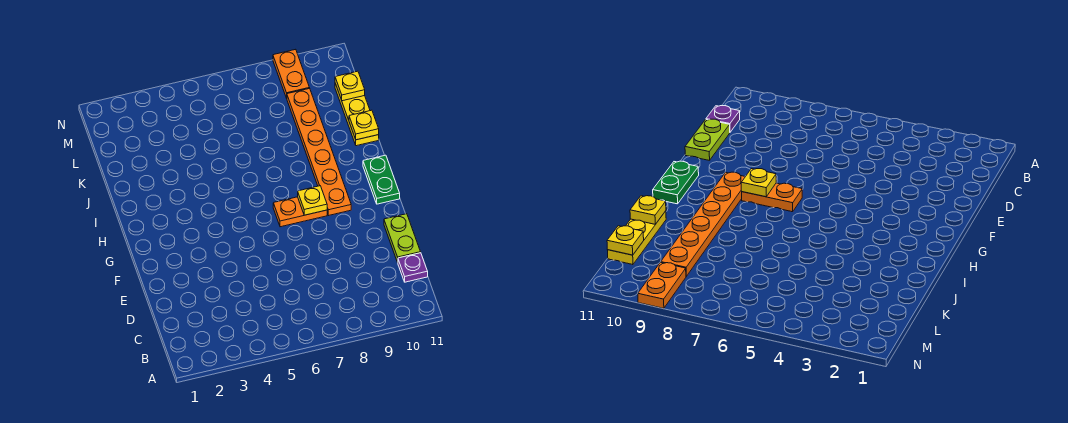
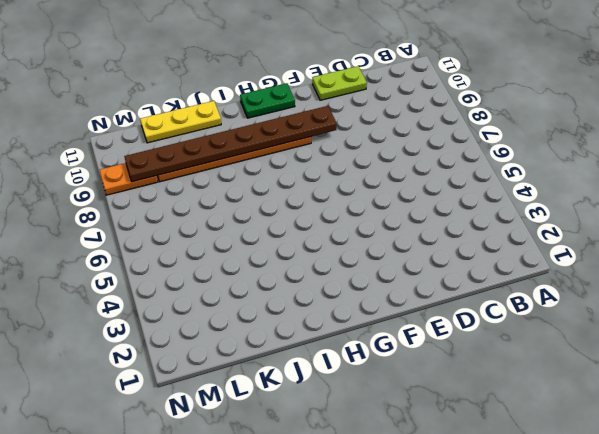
brown 1x8 plate [124,106,337,182] -> none
none -> purple 1x1 plate [398,253,428,282]
none -> orange 1x2 plate [273,197,327,227]

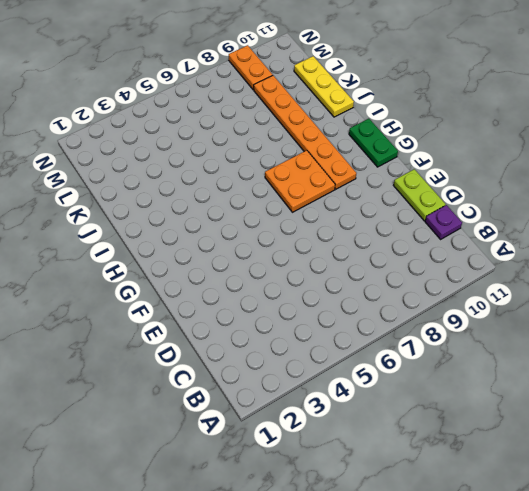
orange 2x2 plate [265,150,335,212] -> orange 1x2 plate [273,197,327,227]
none -> yellow 1x1 plate [298,186,327,215]
none -> yellow 1x1 plate [349,110,379,140]

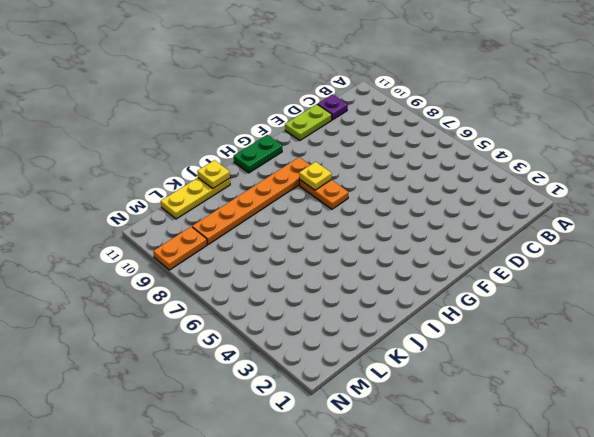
none -> yellow 1x1 plate [335,71,365,101]

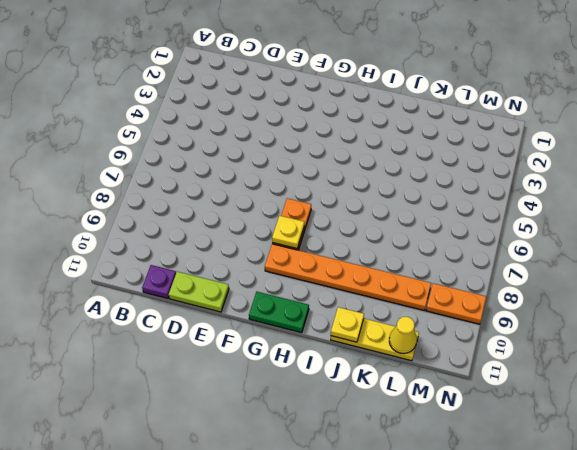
yellow 1x1 cone [389,317,417,354] -> yellow 1x1 plate [335,71,365,101]

